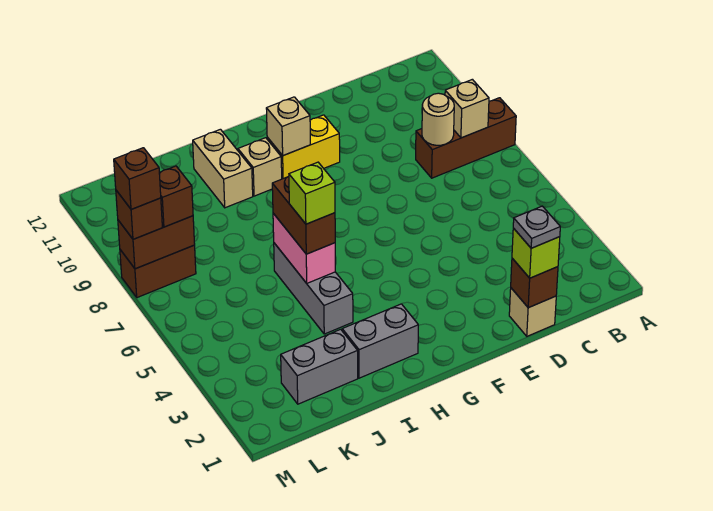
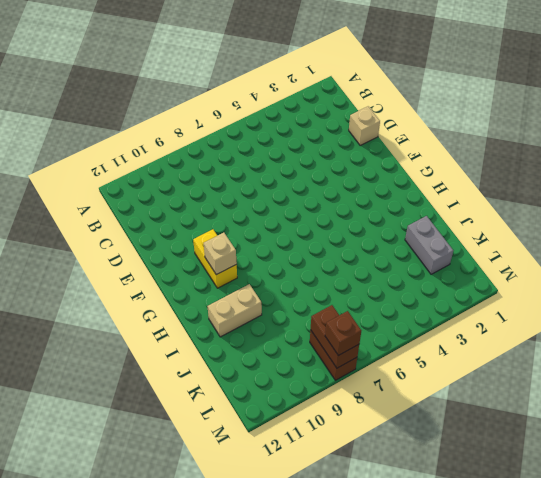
none -> brown 1x3 brick [416,98,516,178]
none -> grey 1x2 brick [342,304,418,378]
none -> tan 1x1 brick [238,138,282,196]

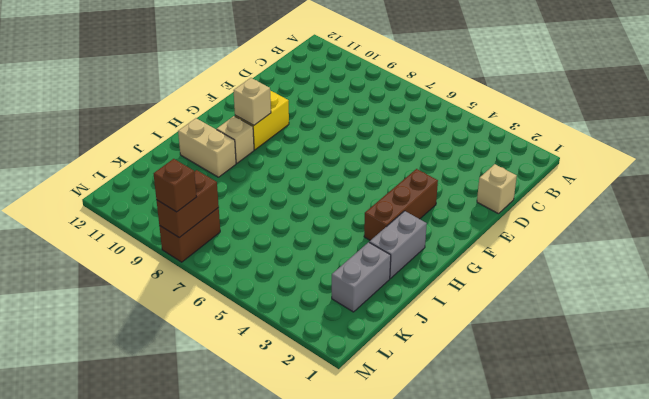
brown 1x3 brick [364,169,438,240] -> brown 1x3 brick moved to [416,98,516,178]
none -> grey 1x3 brick [274,243,353,334]
none -> tan 1x1 brick [445,79,489,138]
none -> tan 1x1 round brick [422,93,454,145]

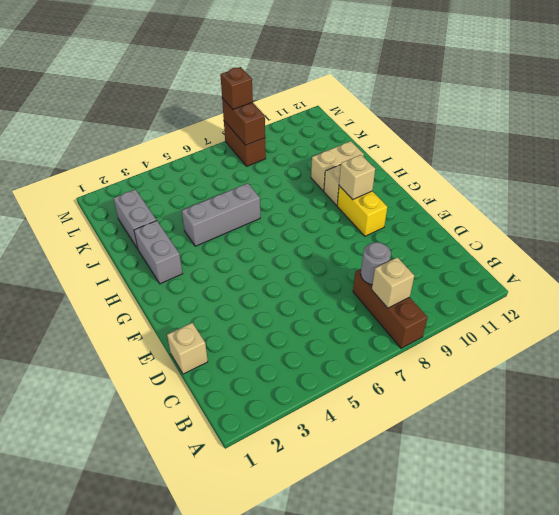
grey 1x1 round brick [361,242,391,284] -> tan 1x1 round brick [422,93,454,145]
none -> brown 1x1 brick [511,258,558,308]
none -> pink 1x2 brick [273,213,335,283]
none -> lime 1x1 brick [512,228,560,278]

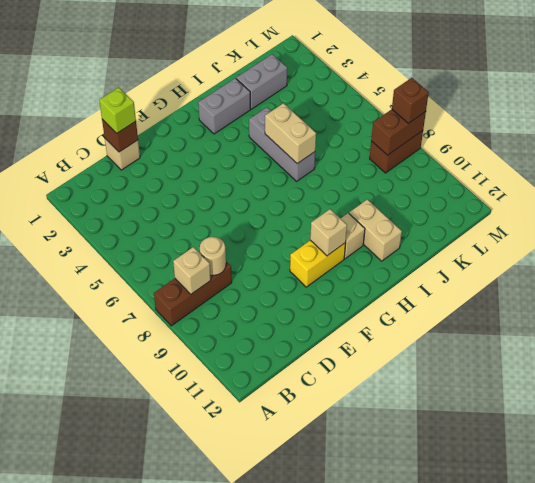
tan 1x2 brick [265,103,316,164] -> pink 1x2 brick [273,213,335,283]
none -> brown 1x2 brick [272,176,335,254]
none -> brown 1x1 brick [159,166,193,227]
none -> grey 1x1 plate [513,206,560,248]

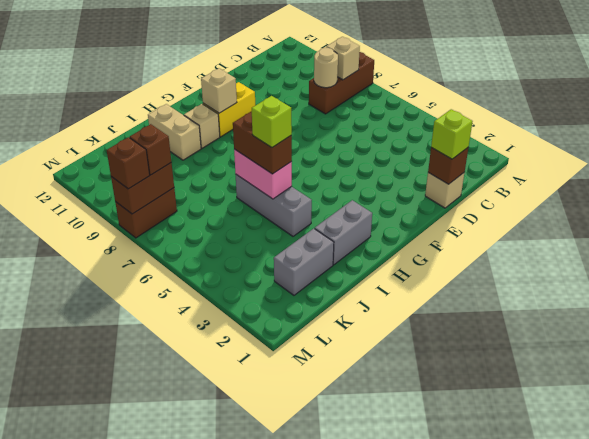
none -> grey 1x1 plate [513,206,560,248]
none -> brown 1x1 brick [114,148,161,209]

